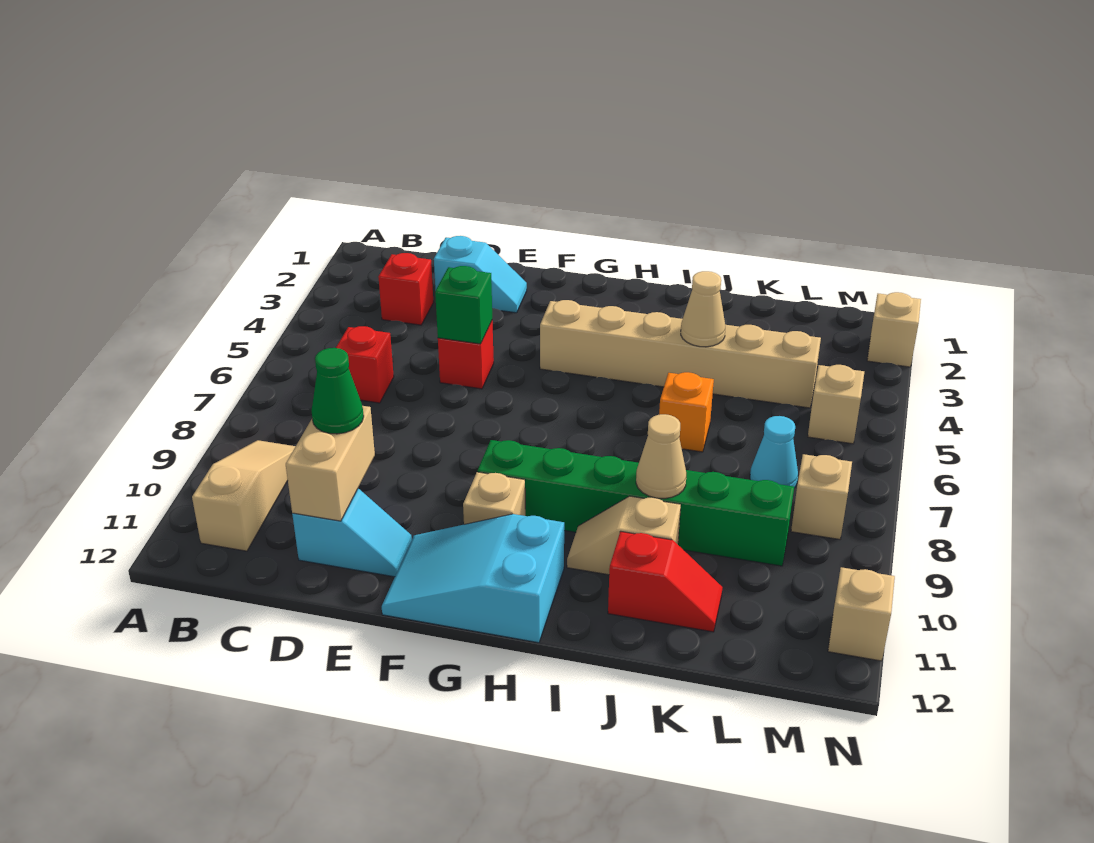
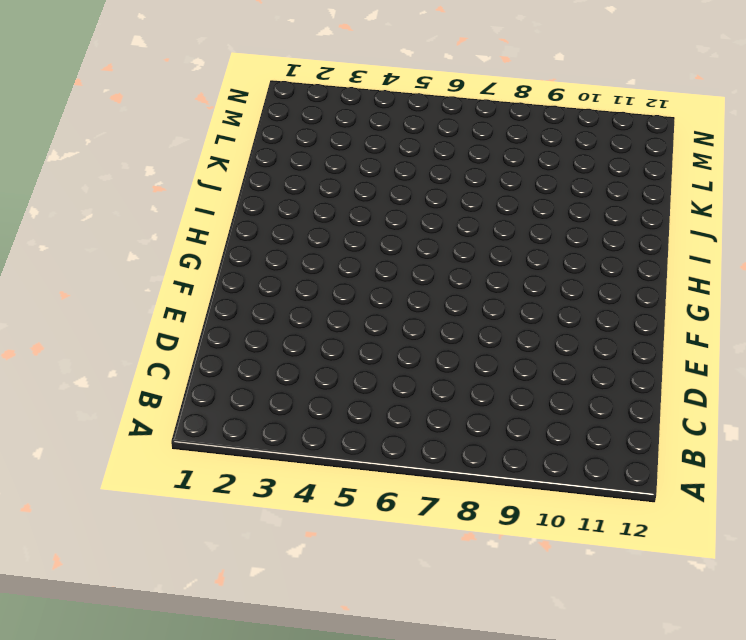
none -> tan 1x3 slope [192,440,295,551]
none -> red 1x1 brick [378,253,433,325]
none -> red 1x1 brick [336,326,394,403]

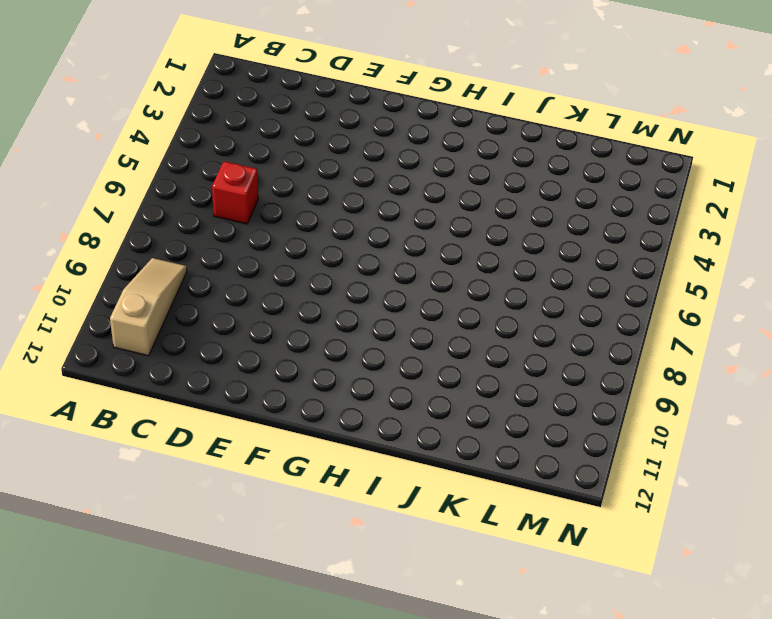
none -> red 1x1 brick [378,253,433,325]
none -> cyan 1x2 slope [434,236,527,313]
none -> cyan 1x2 slope [292,489,412,577]

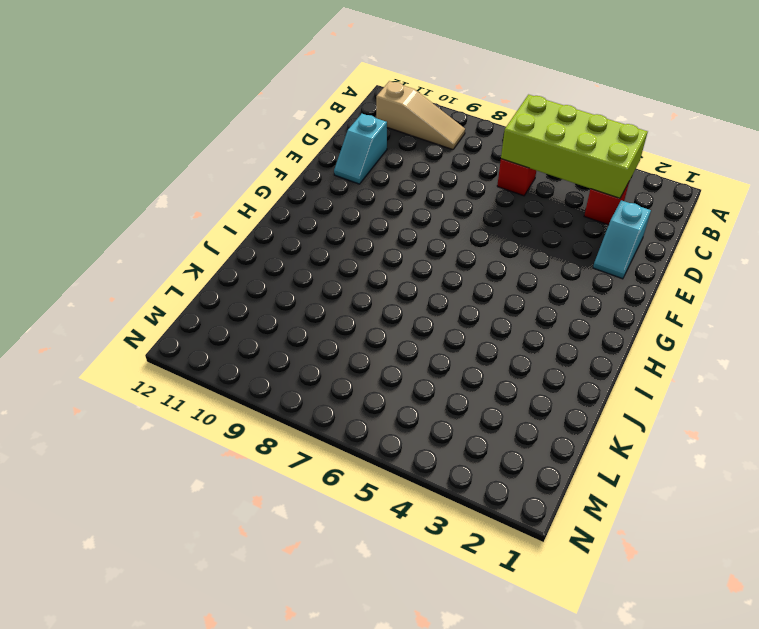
lime 2x4 brick [501,95,648,198] -> none
none -> red 1x1 brick [438,321,494,389]
none -> cyan 2x3 slope [382,514,564,643]
none -> tan 1x6 brick [540,300,821,408]

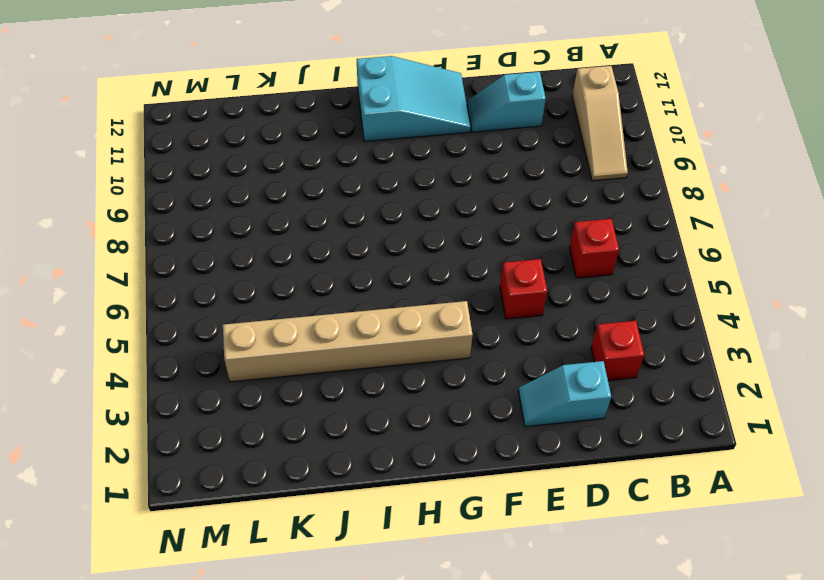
none -> green 1x6 brick [478,440,794,566]
none -> tan 1x1 brick [463,472,525,524]
none -> tan 1x2 slope [567,496,681,575]

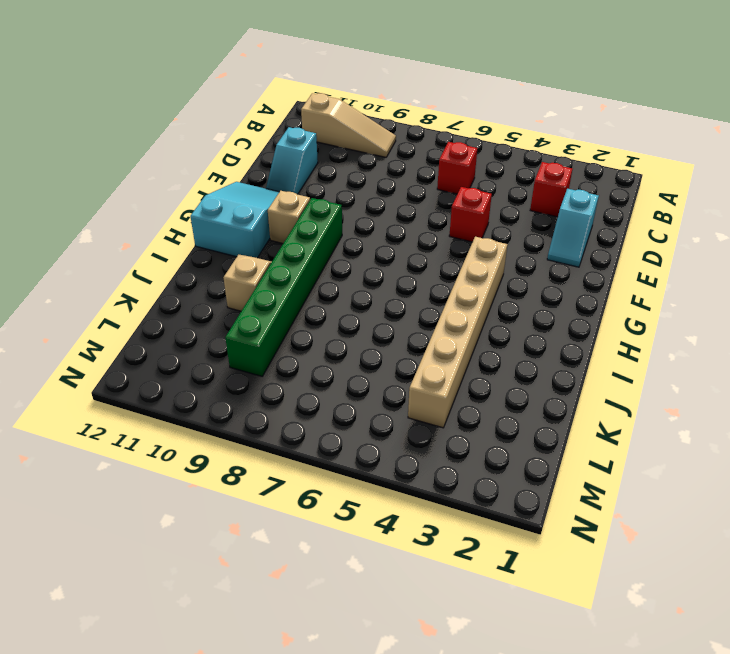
none -> orange 1x1 brick [659,372,714,452]
none -> red 1x2 slope [608,531,722,632]
none -> cyan 1x1 cone [750,416,798,488]

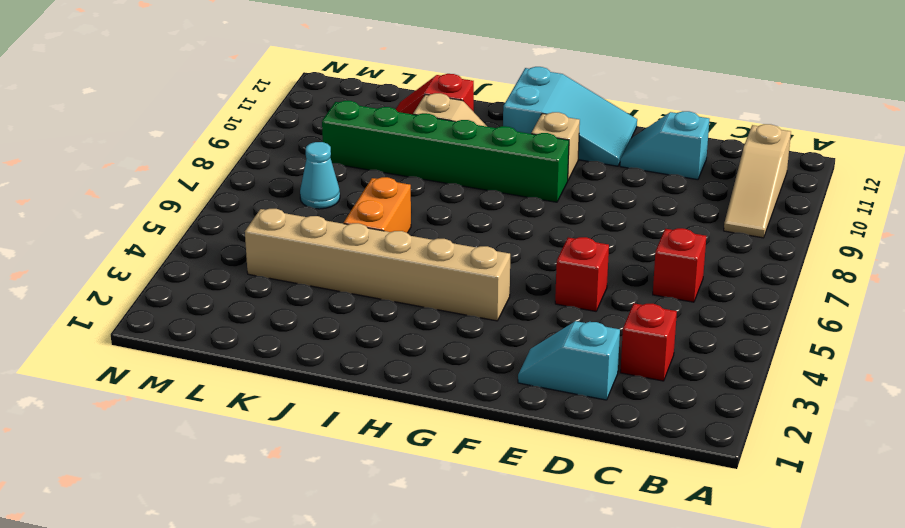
orange 1x2 brick [344,177,411,233] -> orange 1x1 brick [659,372,714,452]
none -> tan 1x1 brick [808,365,864,444]
none -> tan 1x1 brick [791,454,852,539]
none -> tan 1x1 brick [867,292,921,367]

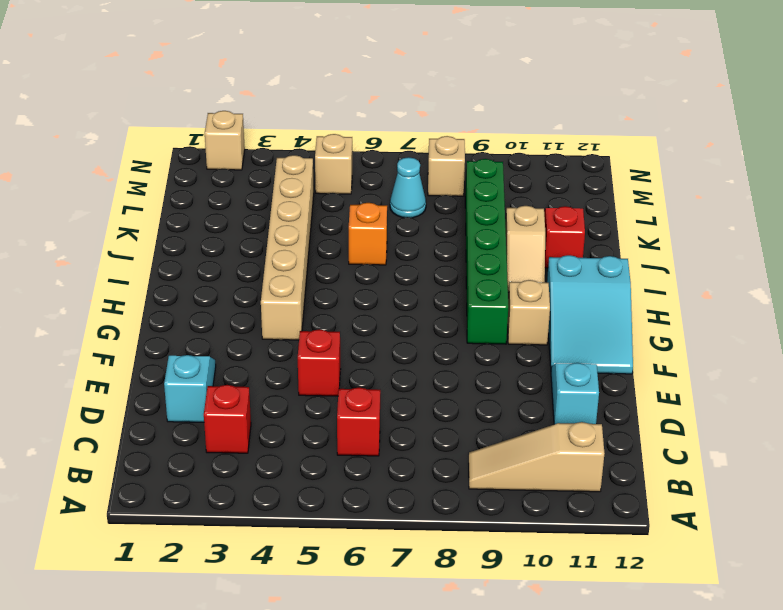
none -> tan 1x1 brick [828,567,895,661]
none -> tan 1x2 brick [286,406,375,521]
none -> green 1x1 brick [435,266,492,344]

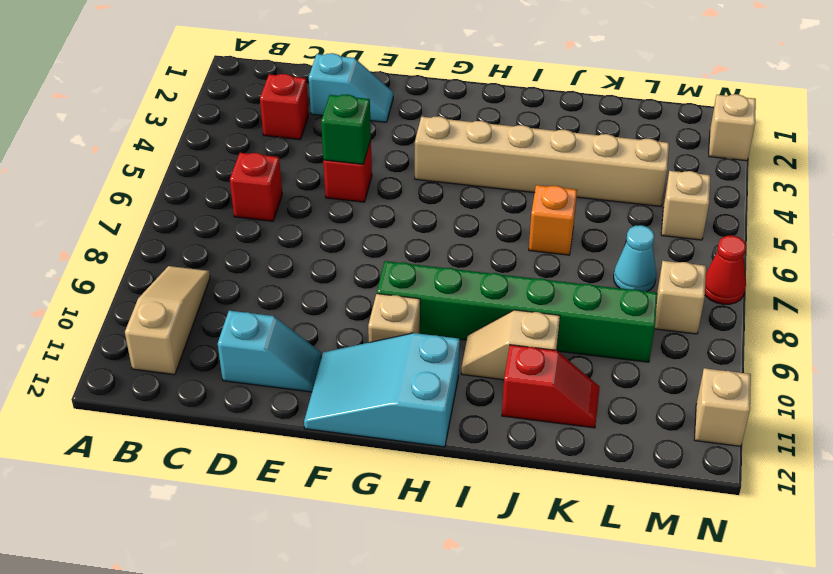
red 1x1 cone [705,235,746,304] -> none
none -> tan 1x2 brick [286,406,375,521]
none -> tan 1x1 cone [681,271,725,347]
none -> tan 1x1 cone [636,414,686,498]

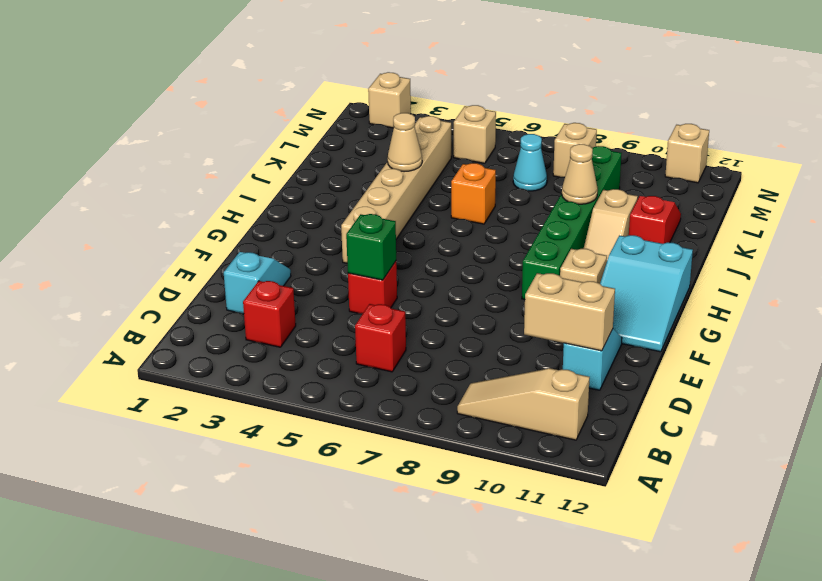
none -> green 1x1 cone [311,348,364,434]

